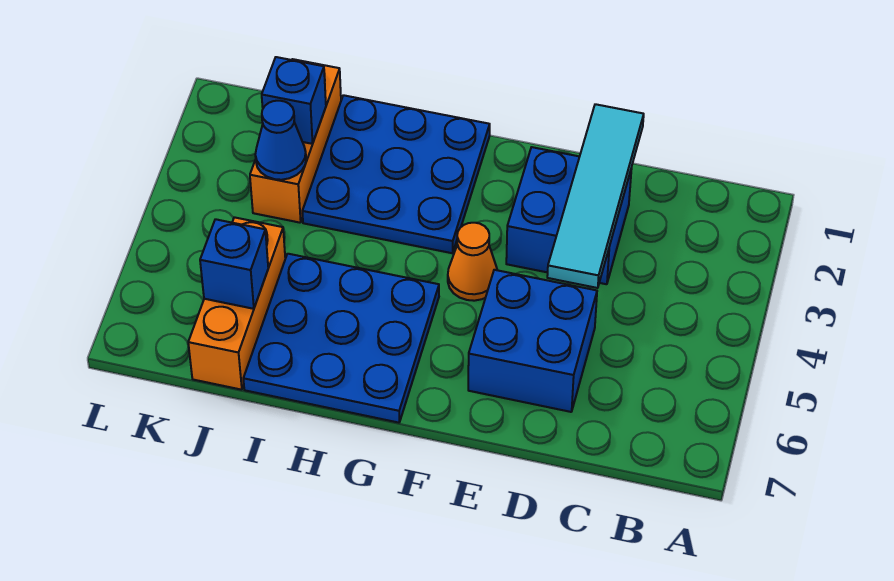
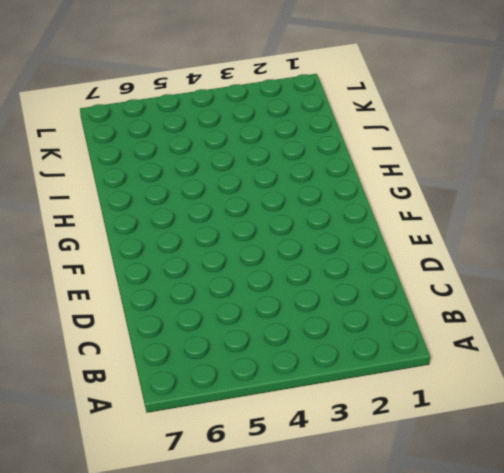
none -> blue 2x2 brick [506,147,632,284]
none -> blue 2x2 brick [468,270,597,412]

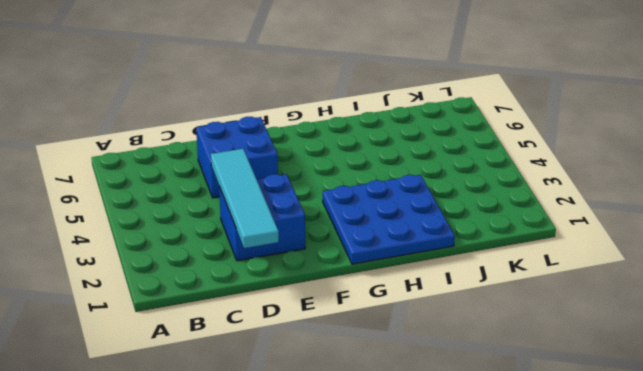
none -> orange 1x1 cone [448,223,497,301]
none -> blue 3x3 plate [243,254,439,423]

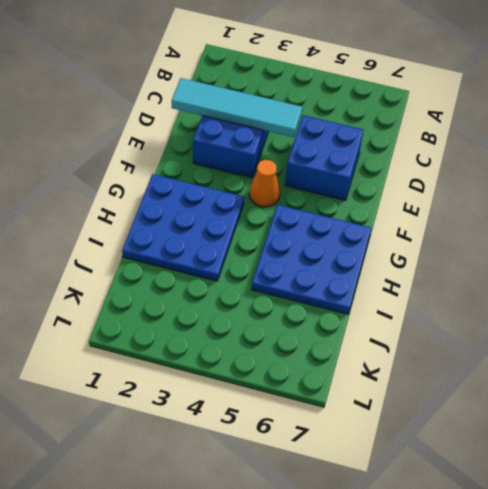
none -> orange 1x3 brick [250,59,341,223]
none -> orange 1x3 brick [188,217,285,390]

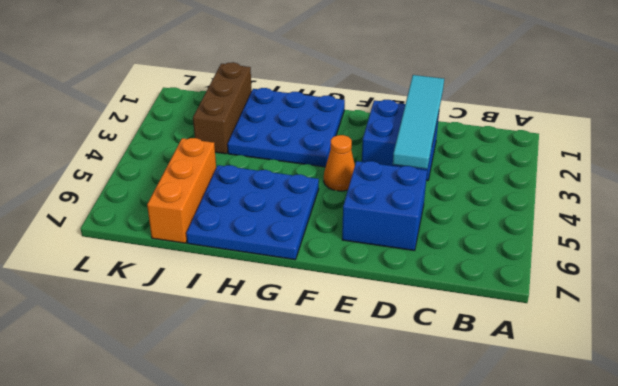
brown 1x3 brick [193,62,252,154] -> orange 1x3 brick [250,59,341,223]
none -> blue 1x1 brick [262,57,326,144]
none -> blue 1x1 cone [255,101,306,180]

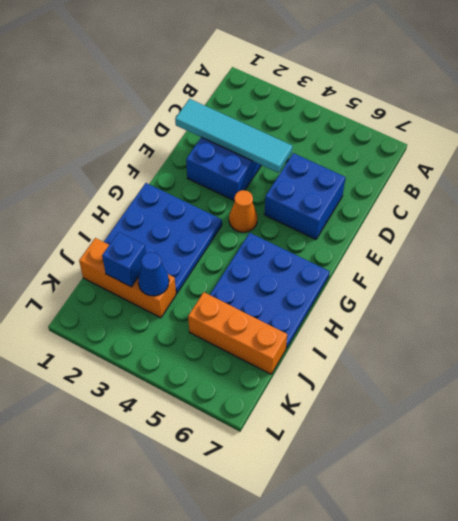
none -> blue 1x1 brick [200,219,268,309]

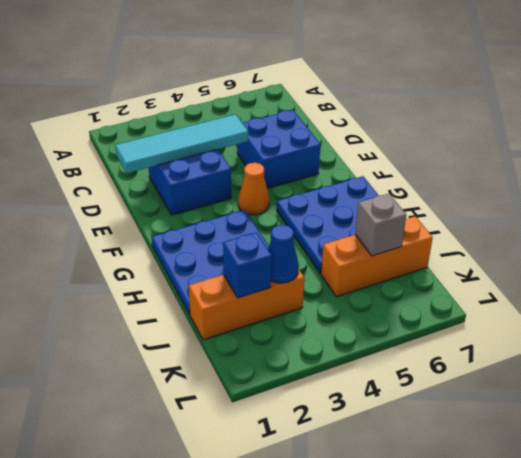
grey 1x1 brick [355,194,406,256] -> blue 1x1 brick [200,219,268,309]

